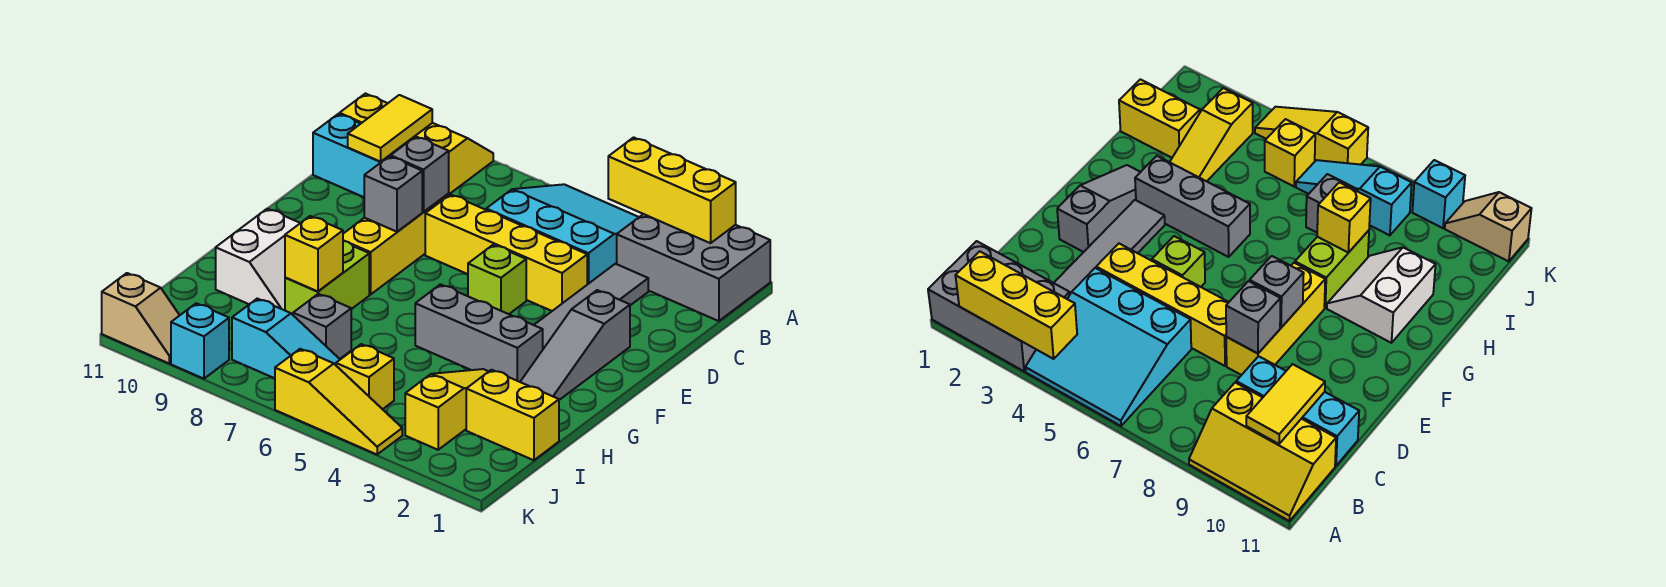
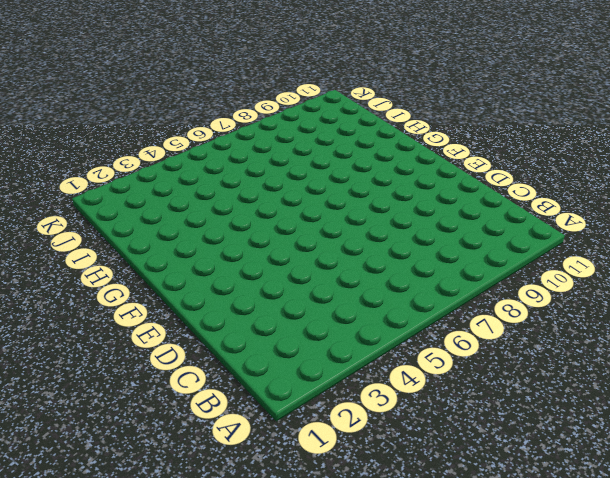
none -> grey 2x3 brick [617,214,770,321]
none -> cyan 3x3 slope [486,184,639,285]
none -> yellow 2x3 slope [340,94,493,194]

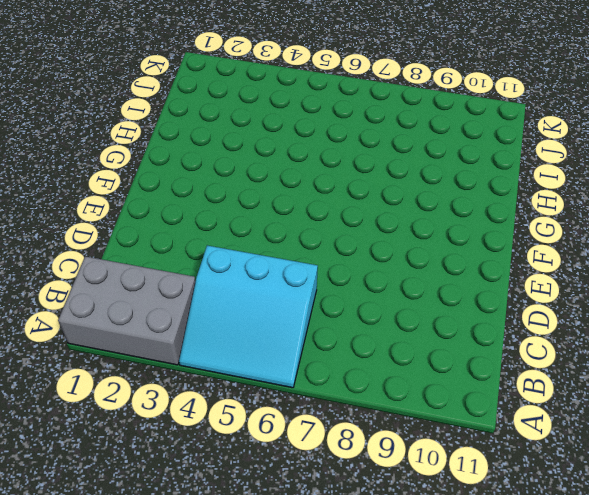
none -> yellow 2x3 slope [340,94,493,194]
none -> grey 1x4 tile [534,264,648,349]
none -> cyan 1x3 brick [313,114,406,197]

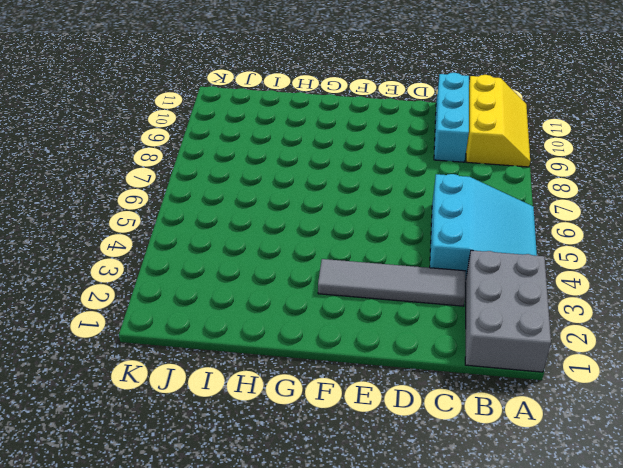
none -> yellow 1x4 brick [425,194,587,311]
none -> yellow 1x3 brick [343,194,449,294]
none -> grey 1x3 slope [520,290,630,400]

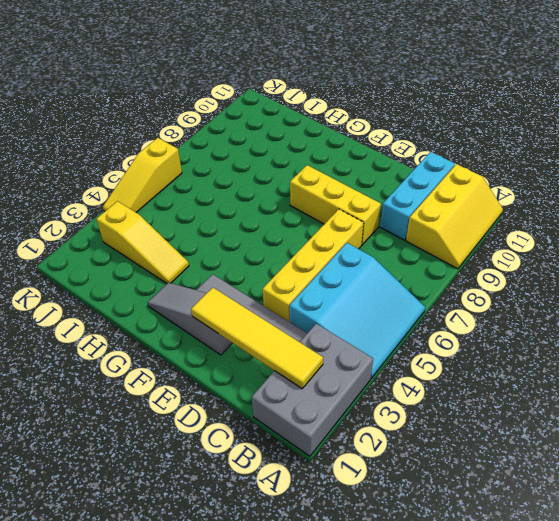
yellow 1x4 tile [191,288,323,389] -> none
none -> lime 1x1 brick [468,245,526,314]
none -> grey 1x3 brick [415,284,543,382]
none -> lime 1x2 brick [285,241,369,315]

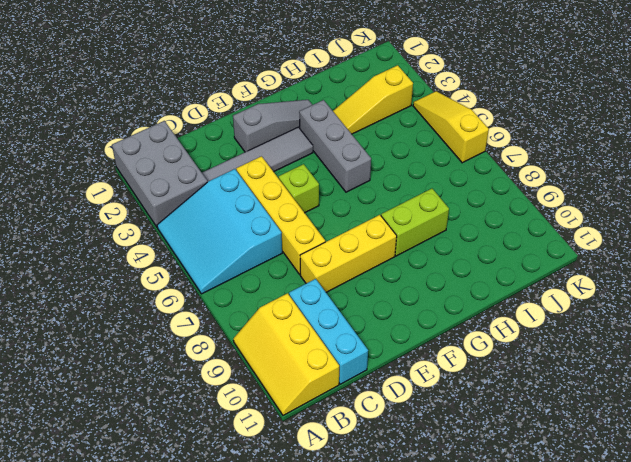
none -> white 2x2 slope [216,209,300,310]
none -> yellow 1x2 brick [466,370,559,460]
none -> grey 1x1 brick [293,294,351,359]

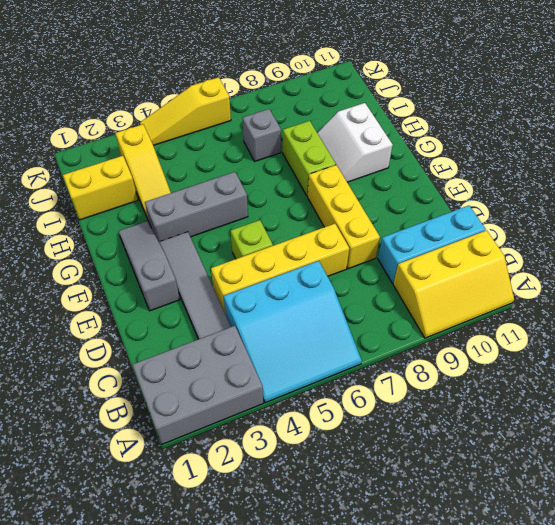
none -> yellow 1x1 brick [336,344,394,409]
none -> cyan 1x3 slope [232,299,340,378]
none -> cyan 1x1 brick [171,303,229,379]

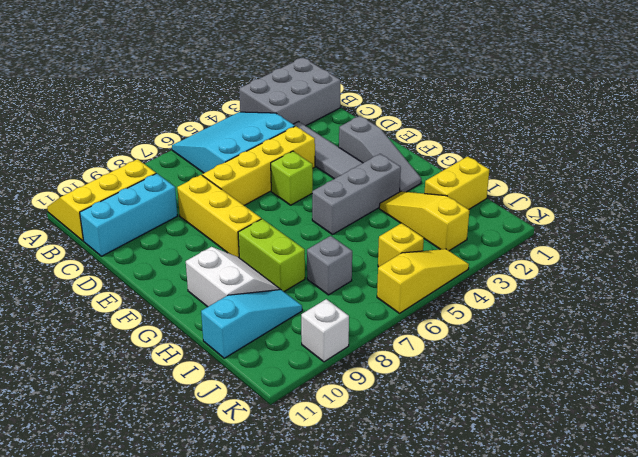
cyan 1x3 slope [201,290,302,358] -> cyan 1x3 slope moved to [232,299,340,378]
white 1x1 brick [301,299,349,362] -> cyan 1x1 brick [171,303,229,379]
none -> tan 1x2 slope [102,273,180,363]
none -> yellow 1x3 brick [608,137,736,243]
none -> yellow 1x2 tile [348,95,432,162]

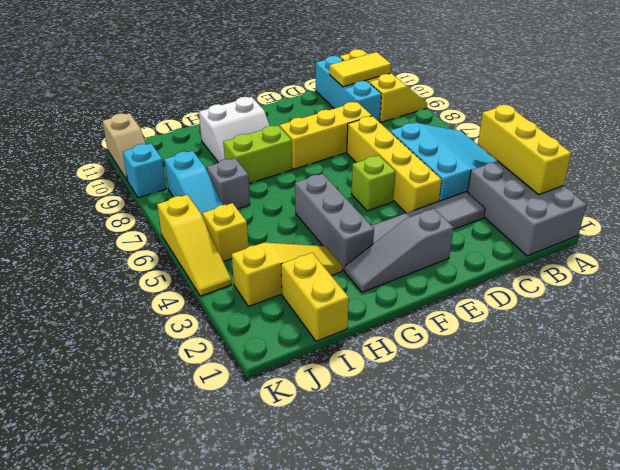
none -> grey 1x1 brick [391,137,449,212]
none -> grey 1x1 brick [364,156,422,232]
none -> yellow 1x1 brick [285,216,343,291]

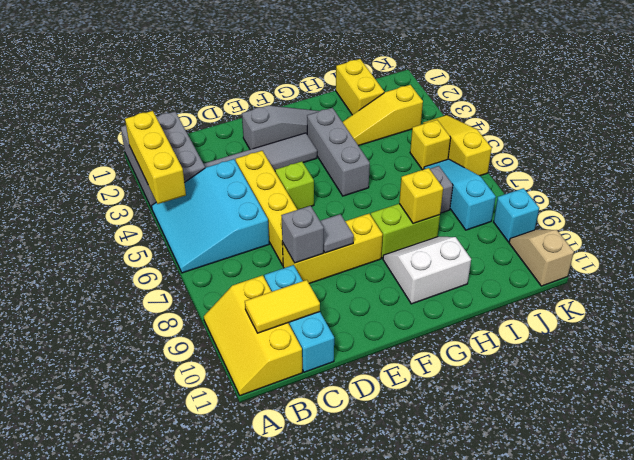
grey 1x1 tile [320,214,354,253] -> grey 1x1 brick [364,156,422,232]

